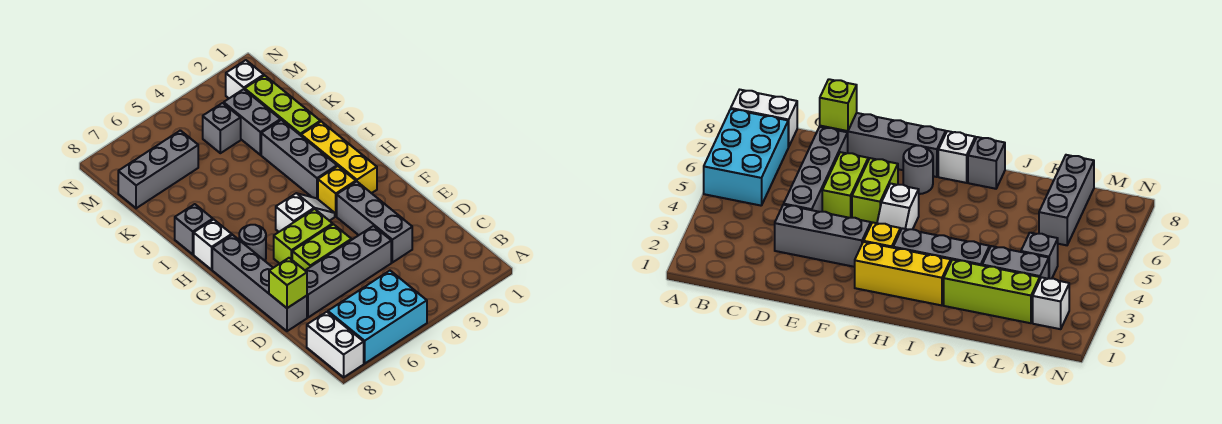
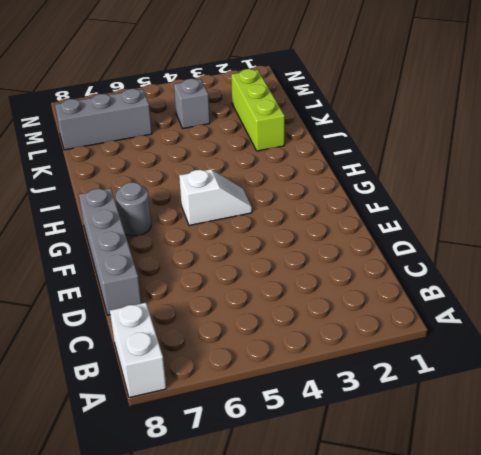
none -> cyan 2x3 brick [328,271,427,363]
none -> grey 1x3 brick [337,181,412,262]
none -> grey 1x4 brick [305,226,391,317]

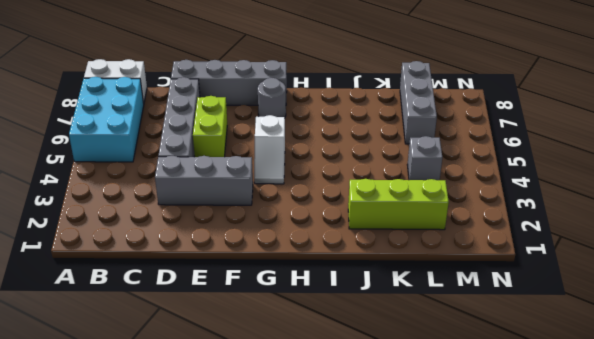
none -> lime 1x2 brick [274,209,333,264]
none -> yellow 1x3 brick [301,122,377,193]
none -> yellow 1x1 brick [318,166,356,216]

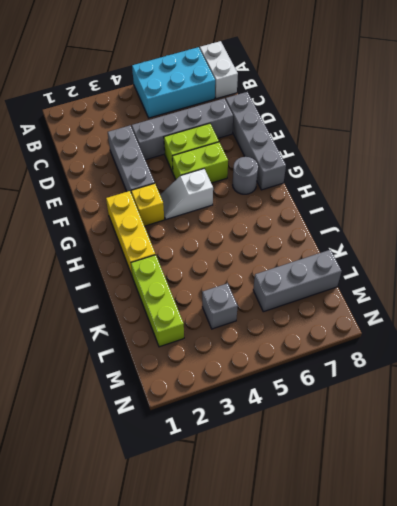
none -> grey 1x3 brick [261,120,337,199]
none -> white 1x1 brick [194,219,232,270]
none -> grey 1x1 brick [175,204,213,254]

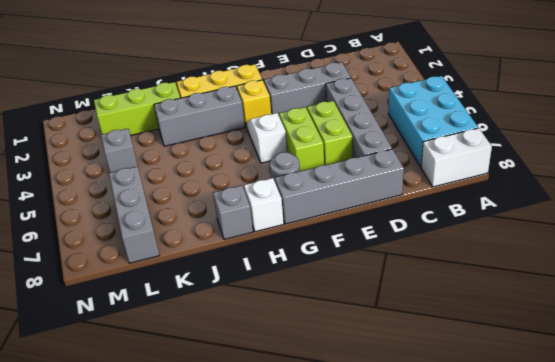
none -> grey 1x2 brick [224,89,280,155]
none -> white 1x1 brick [226,60,264,98]
none -> lime 1x1 brick [269,258,307,308]

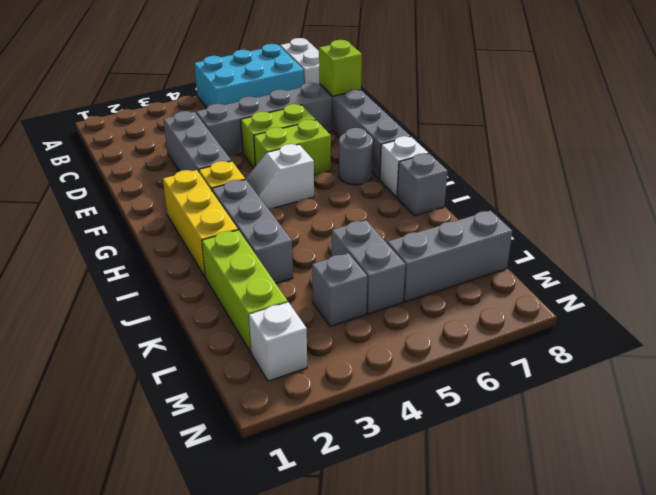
grey 1x2 brick [332,220,405,314] -> grey 1x2 brick moved to [224,89,280,155]

